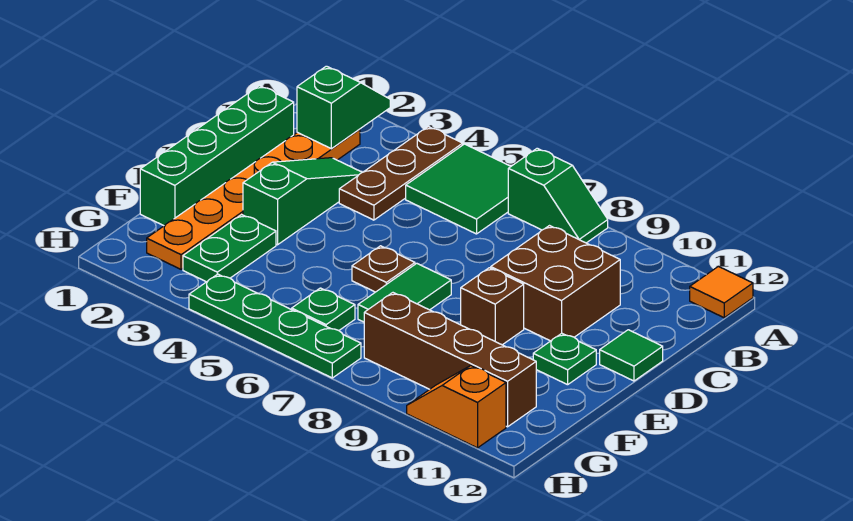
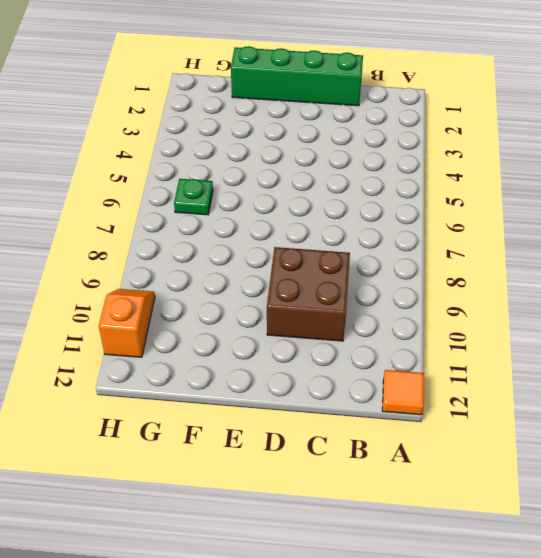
none -> brown 1x3 plate [339,127,463,220]
none -> green 2x2 tile [406,144,511,234]
none -> green 1x2 slope [508,148,608,243]

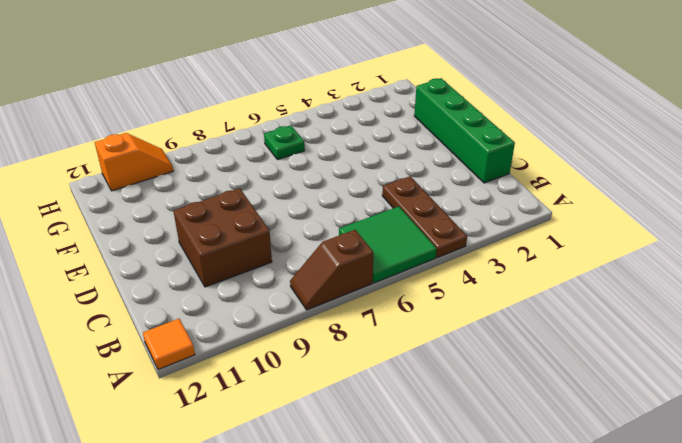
brown 1x2 slope [290,230,373,310] -> green 1x2 slope [508,148,608,243]
none -> orange 1x6 plate [147,129,360,269]
none -> green 1x3 slope [243,158,362,245]
none -> green 1x1 tile [600,330,663,381]

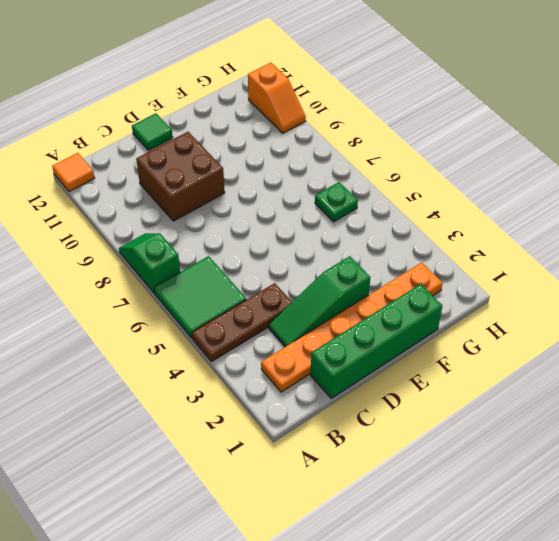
none -> brown 1x1 plate [352,246,415,292]
none -> green 1x2 tile [358,263,451,322]
none -> brown 1x1 brick [461,268,524,345]

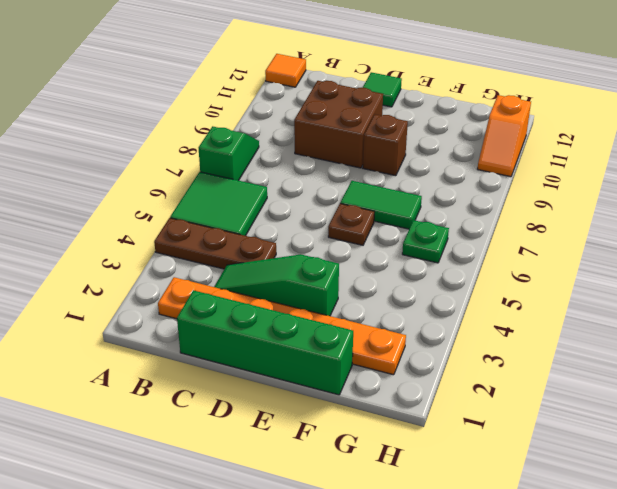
none -> green 1x1 plate [533,333,596,385]
none -> green 1x2 plate [183,215,276,282]
none -> brown 1x4 brick [364,293,536,427]

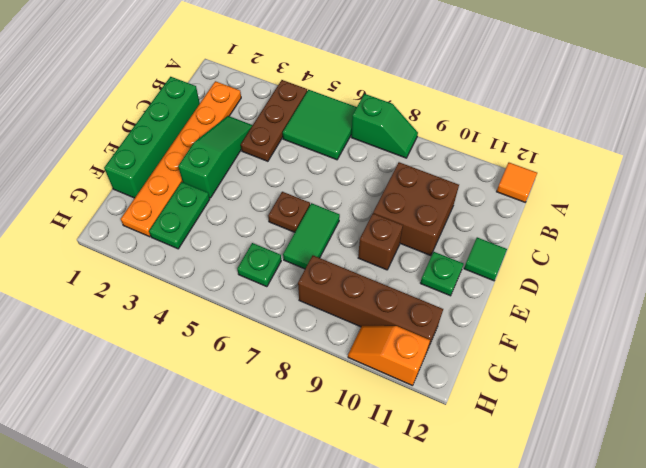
none -> green 1x4 plate [189,274,361,378]
none -> green 1x2 slope [297,66,390,149]

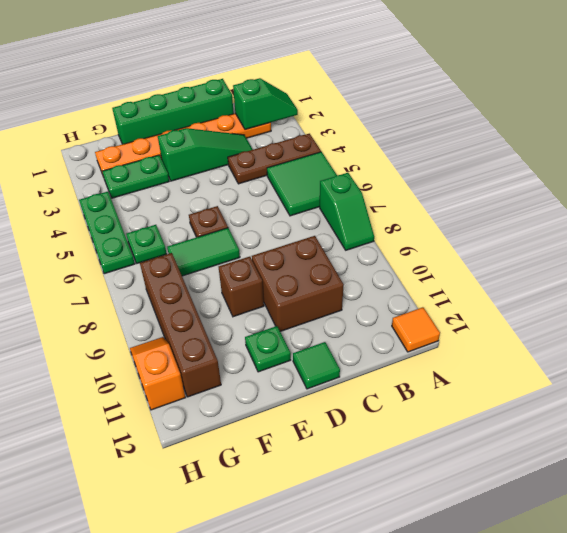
green 1x3 plate [79,192,135,274] -> green 1x4 plate [189,274,361,378]

